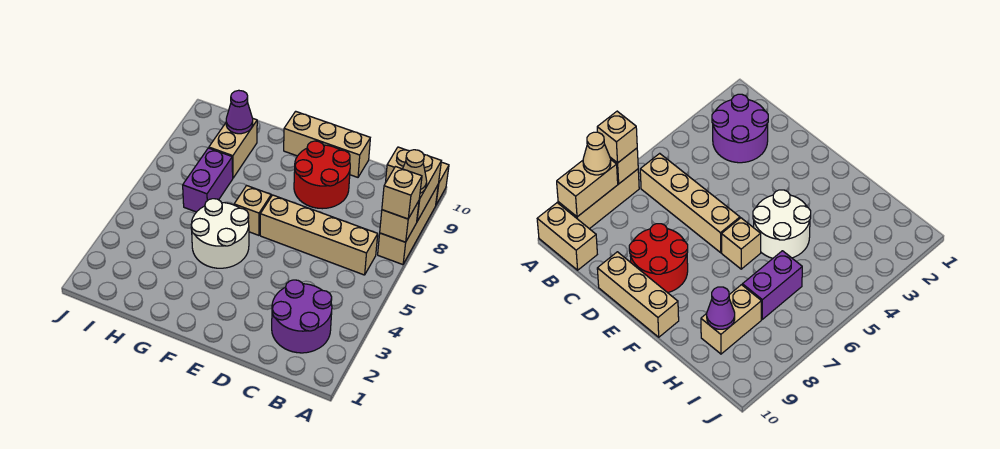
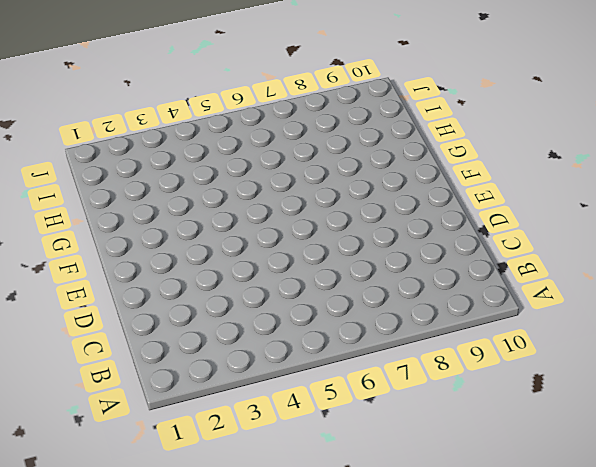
none -> tan 1x3 brick [378,185,438,265]
none -> tan 1x2 brick [385,147,449,205]
none -> purple 2x2 round brick [272,280,332,353]

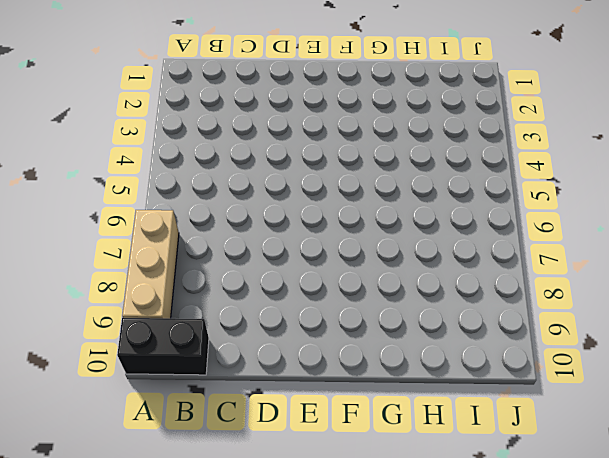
black 1x2 brick [117,318,209,375] -> tan 1x2 brick [385,147,449,205]
none -> purple 2x2 round brick [272,280,332,353]
none -> tan 1x4 brick [260,195,378,275]
none -> red 2x2 round brick [294,141,350,209]

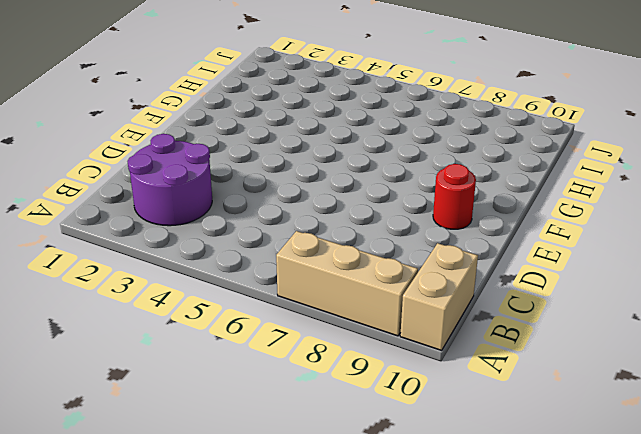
red 1x1 round brick [433,164,476,229] -> red 2x2 round brick [294,141,350,209]
none -> tan 1x4 brick [260,195,378,275]
none -> tan 1x3 brick [284,111,370,177]
none -> white 2x2 round brick [191,199,249,268]

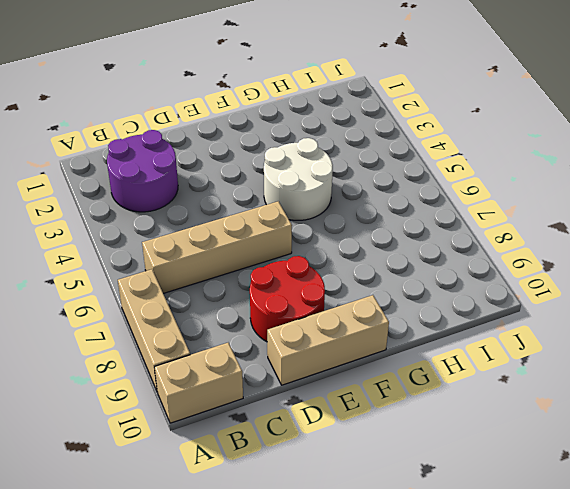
none -> tan 1x1 brick [234,185,271,235]
none -> purple 1x2 brick [183,148,233,212]
none -> tan 1x2 brick [209,119,257,178]

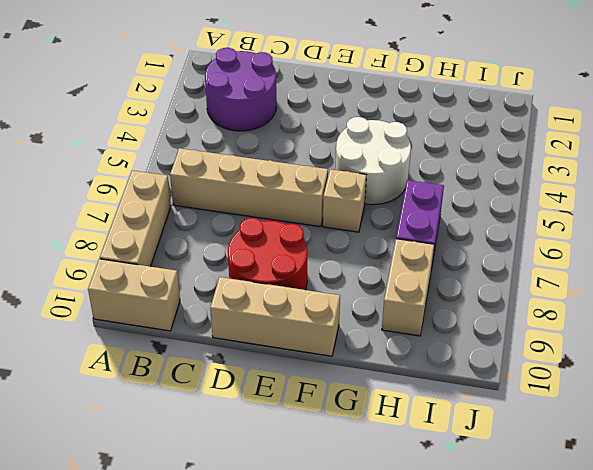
none -> tan 1x1 brick [380,201,419,242]
none -> tan 1x2 brick [417,155,441,221]
none -> purple 1x1 cone [226,90,253,134]

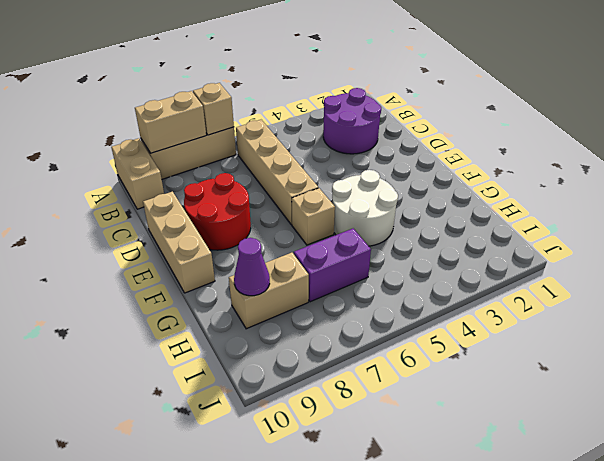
none -> tan 1x1 brick [382,167,422,219]
none -> tan 1x1 cone [403,150,427,193]

